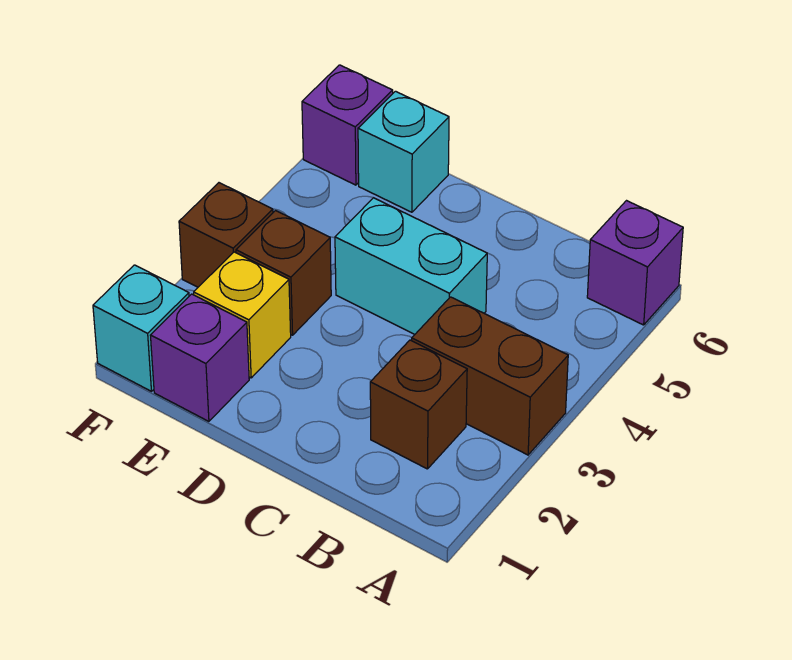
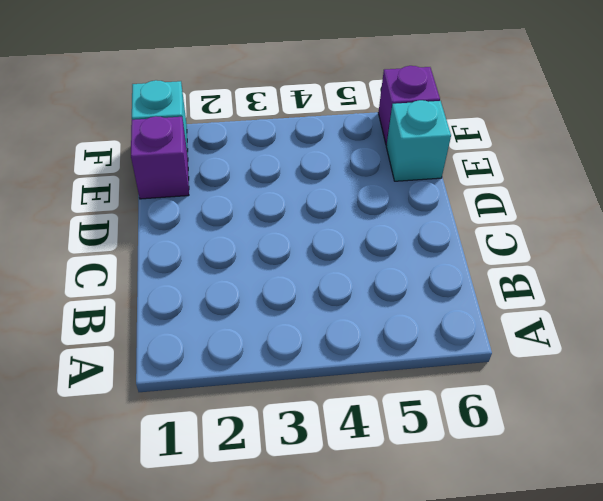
none -> brown 1x2 brick [412,297,568,455]
none -> purple 1x1 brick [587,201,683,325]

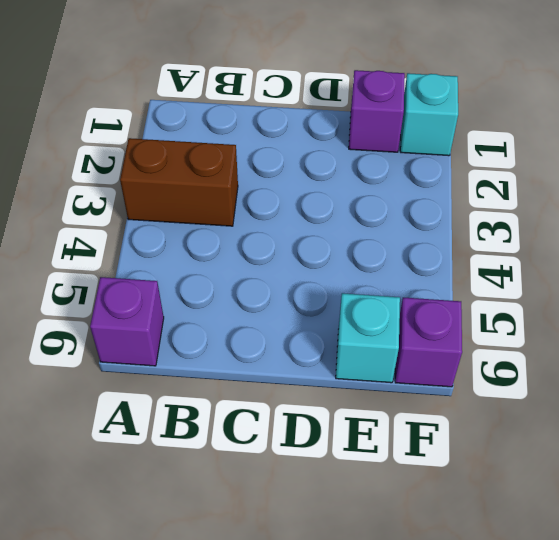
none -> brown 1x1 brick [370,340,467,469]
none -> cyan 1x2 brick [335,198,487,334]

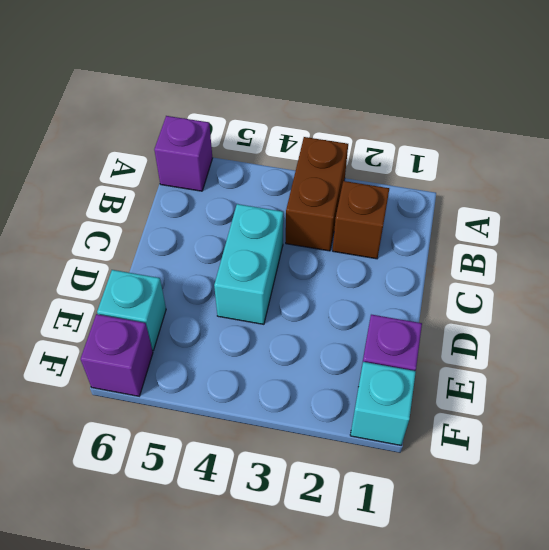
none -> yellow 1x1 brick [194,252,291,378]
none -> brown 1x1 brick [236,211,331,335]

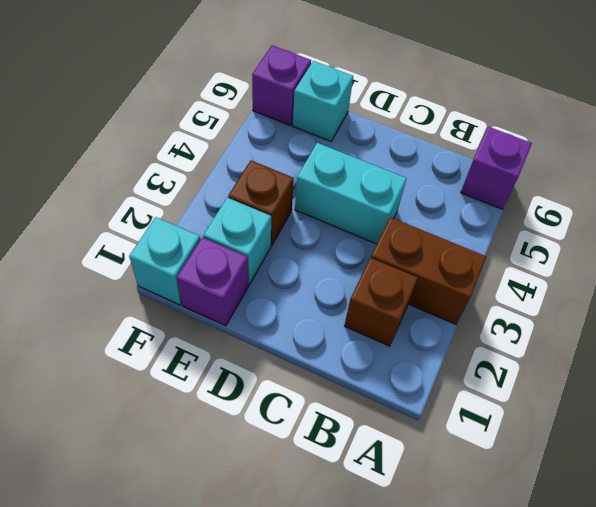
cyan 1x1 brick [203,198,271,284] -> yellow 1x1 brick [194,252,291,378]
none -> brown 1x1 brick [179,183,273,287]

